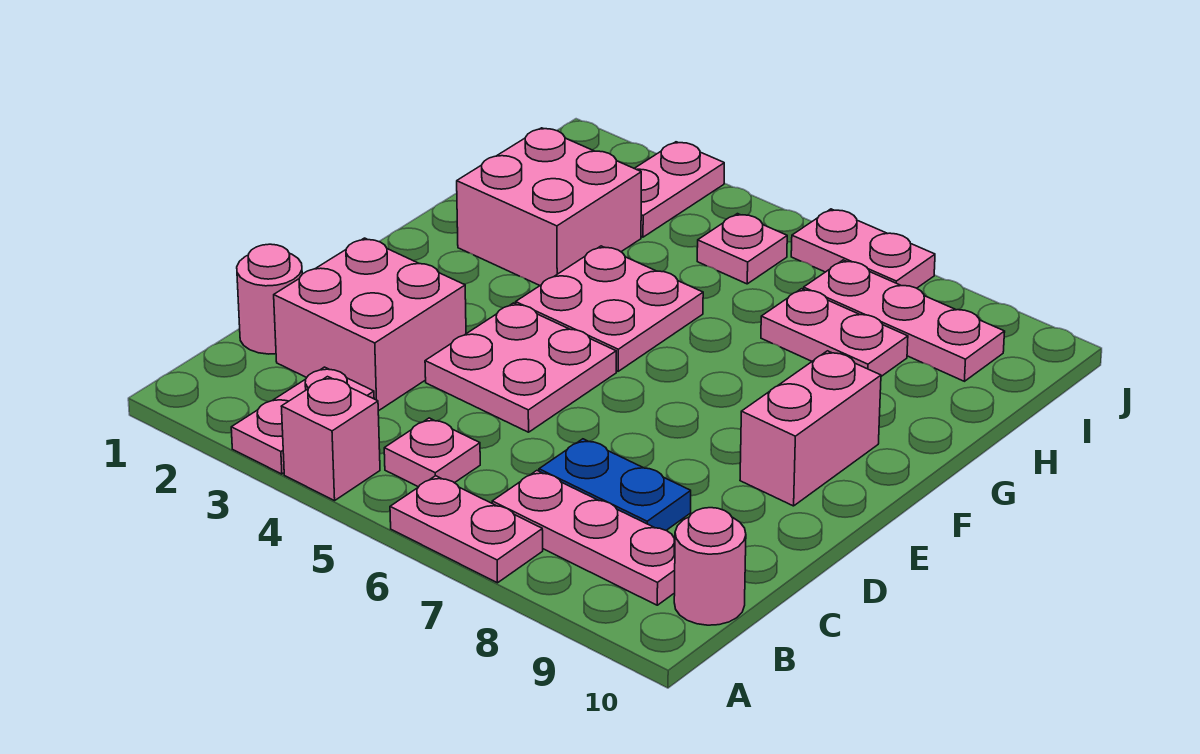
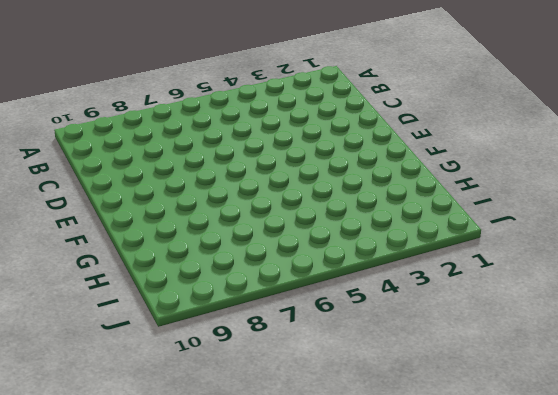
none -> pink 1x2 plate [231,367,374,474]
none -> pink 1x1 brick [281,377,380,501]
none -> pink 1x2 plate [390,476,543,583]

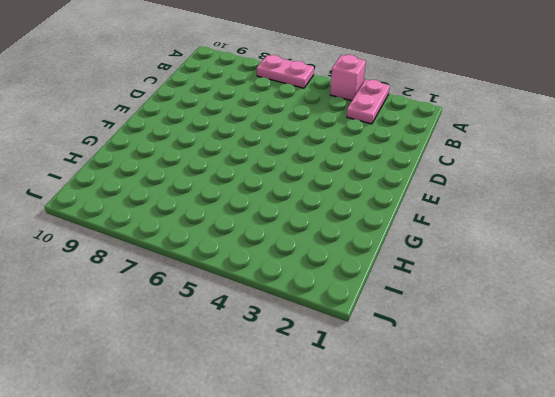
none -> pink 1x1 plate [384,418,480,487]
none -> pink 1x3 plate [492,471,675,605]
none -> pink 1x1 round brick [674,508,746,625]

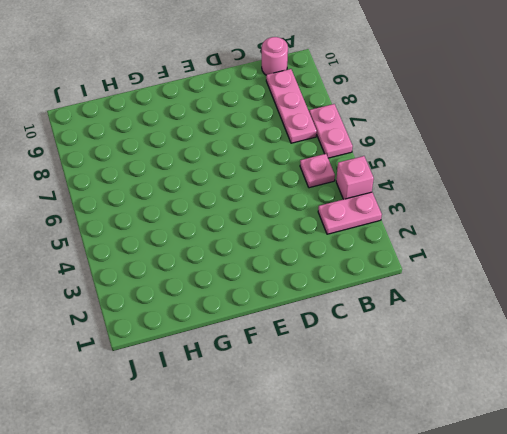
none -> pink 1x1 round brick [237,244,302,354]
none -> pink 2x2 brick [274,238,466,411]
none -> blue 1x2 plate [539,439,691,530]

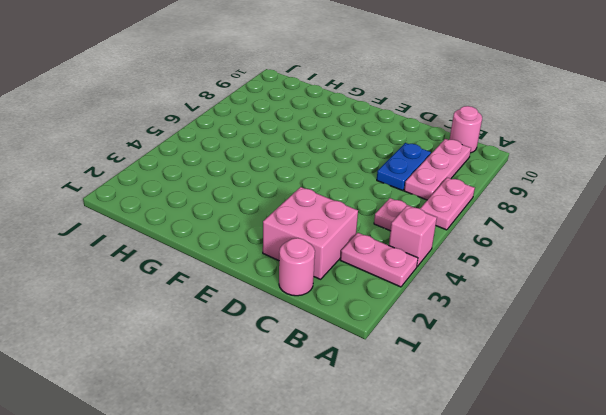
none -> pink 2x2 plate [425,303,616,432]
none -> pink 1x2 brick [740,351,881,506]
none -> pink 2x2 plate [516,246,703,371]

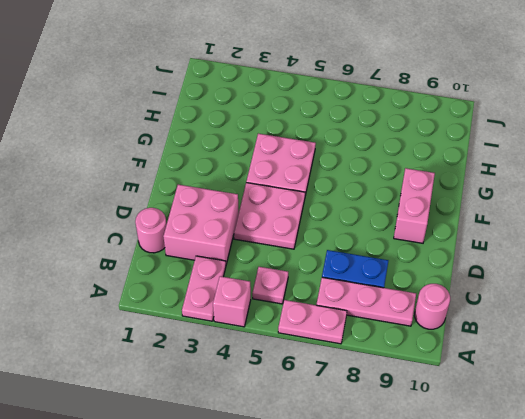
none -> pink 2x2 brick [457,128,641,285]
none -> pink 1x2 plate [761,289,908,376]
none -> pink 1x2 plate [634,142,724,237]

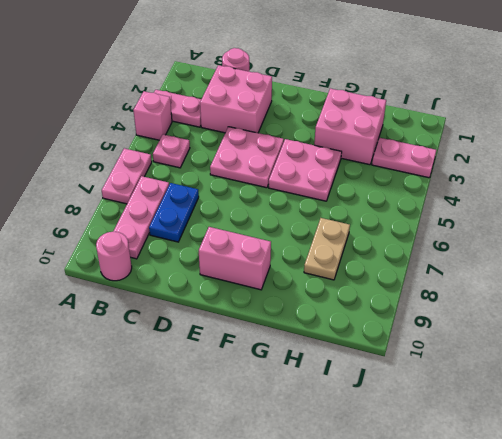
tan 1x2 plate [304,218,350,280] -> pink 1x2 plate [761,289,908,376]
none -> pink 1x1 plate [697,214,787,284]
none -> pink 1x3 plate [804,260,1005,381]
none -> pink 1x2 plate [791,209,935,288]

